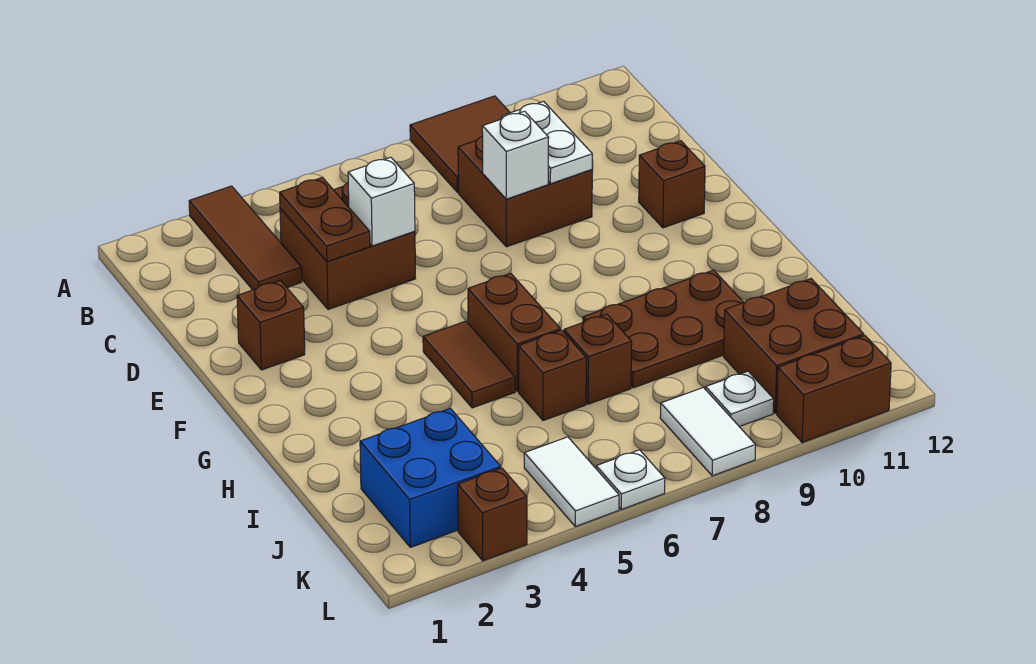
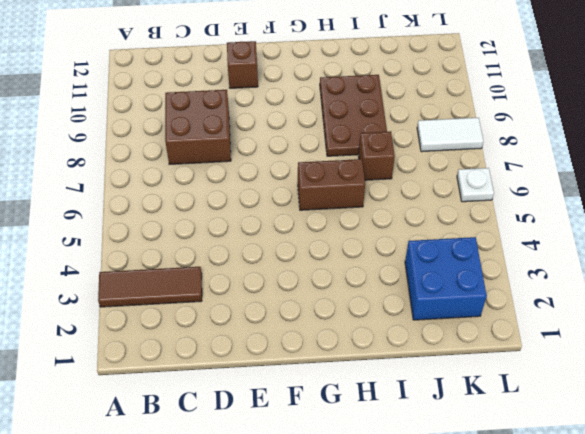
none -> brown 2x2 tile [410,96,510,192]
none -> brown 2x2 brick [280,183,416,310]
none -> brown 1x1 brick [237,280,305,370]

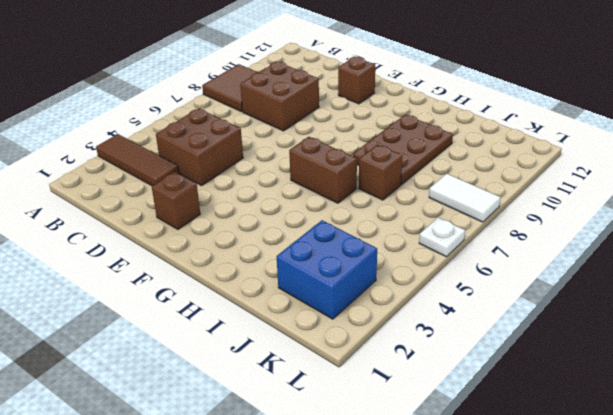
none -> brown 1x2 tile [423,321,515,408]
none -> brown 1x1 brick [519,330,586,421]
none -> brown 2x2 brick [724,279,864,413]

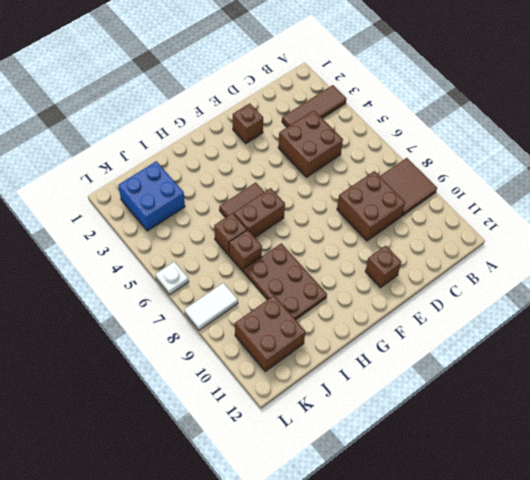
none -> white 1x2 tile [524,437,619,526]
none -> white 1x1 plate [706,371,774,427]
none -> brown 1x1 brick [458,468,527,561]

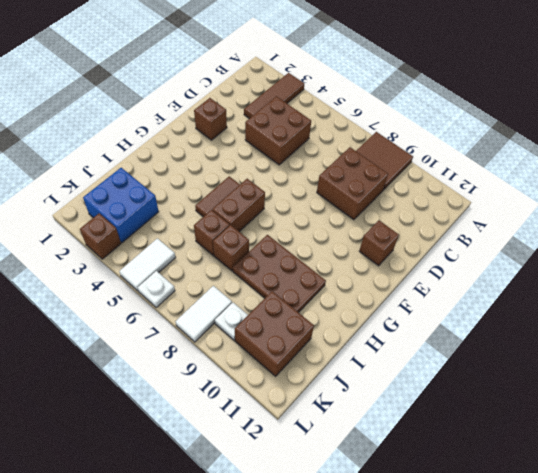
none -> brown 1x2 brick [777,336,891,442]
none -> brown 1x2 plate [280,177,370,262]
none -> white 1x2 plate [502,101,592,184]

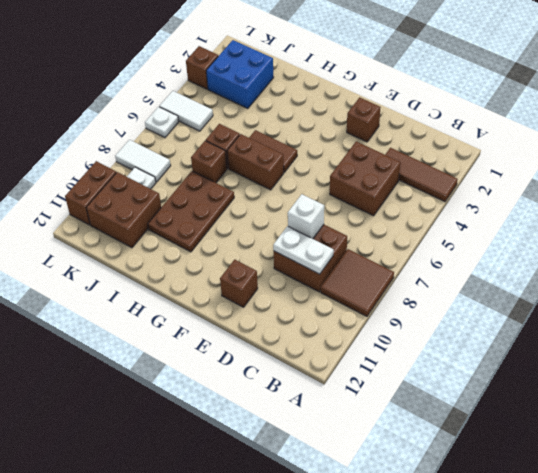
none -> brown 1x2 plate [280,177,370,262]
none -> white 1x1 brick [348,157,415,246]

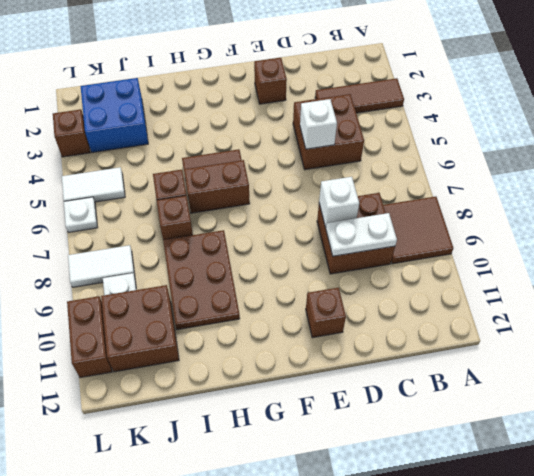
none -> brown 1x2 plate [280,177,370,262]

